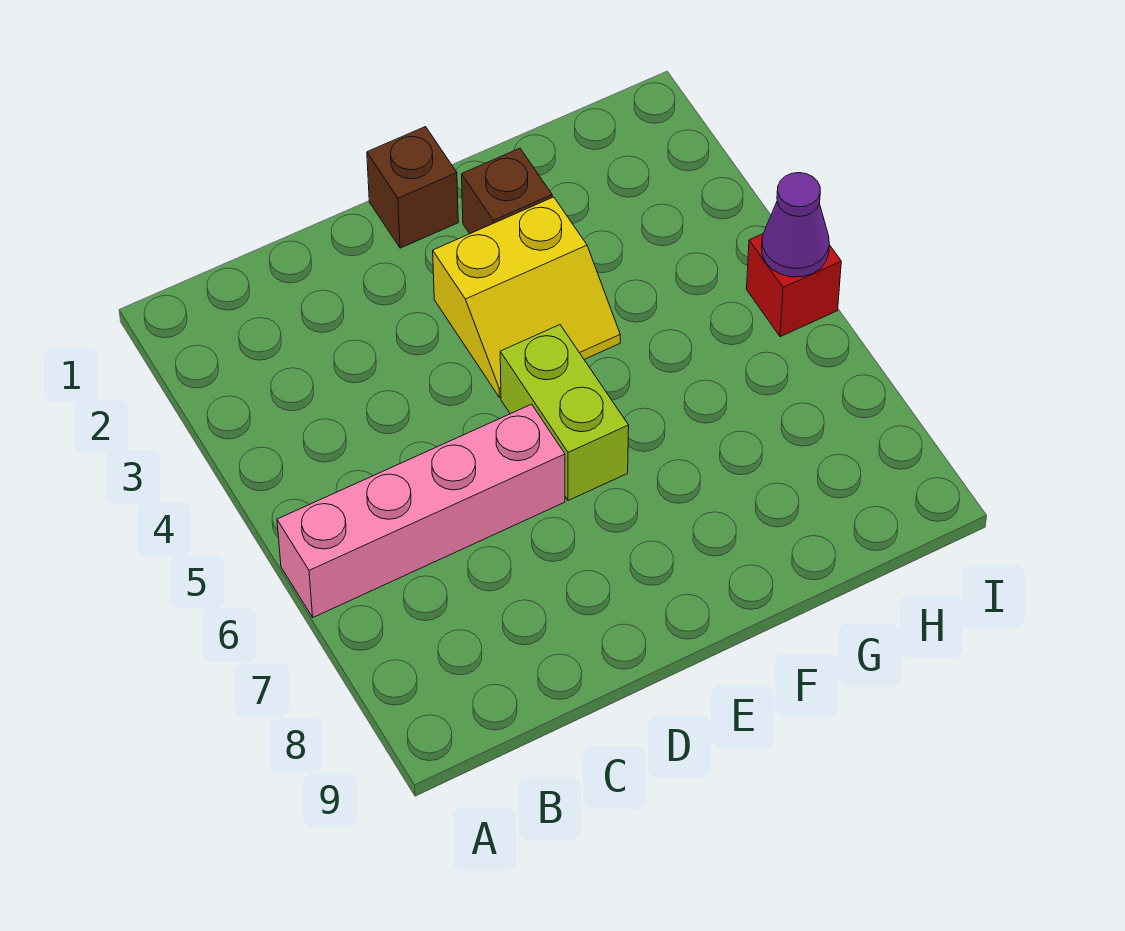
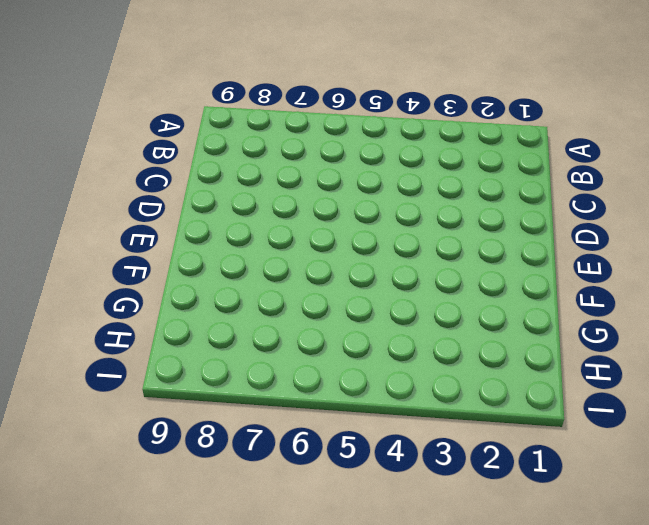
none -> pink 1x4 brick [277,404,565,617]
none -> brown 1x1 brick [367,127,458,248]

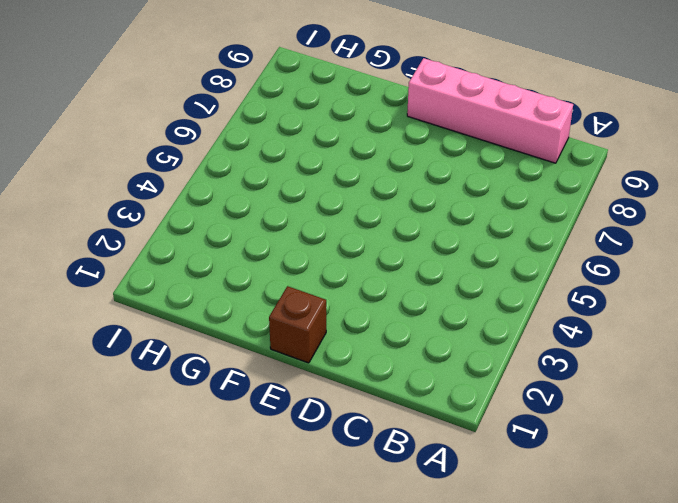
pink 1x4 brick [407,58,573,163] -> pink 1x4 brick moved to [277,404,565,617]
none -> yellow 2x2 slope [433,197,620,398]
none -> lime 1x2 brick [500,325,629,501]

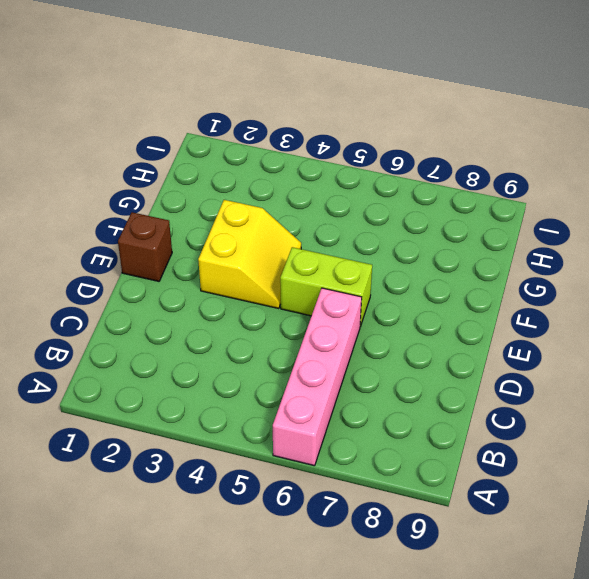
none -> brown 1x1 brick [462,148,552,234]
none -> red 1x1 brick [747,233,841,337]

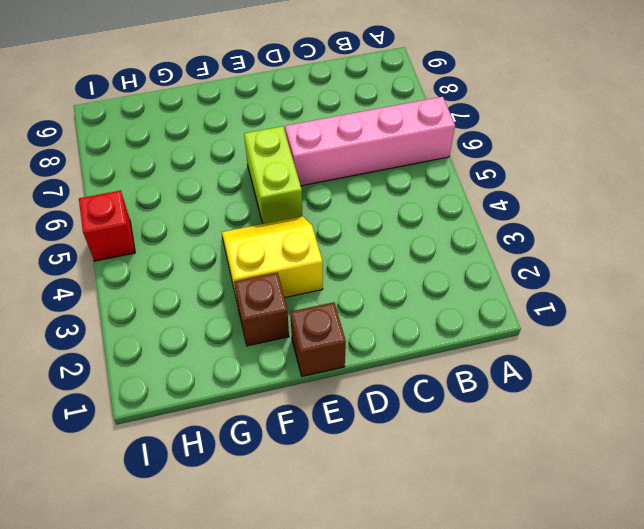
none -> purple 1x1 cone [762,173,829,277]

